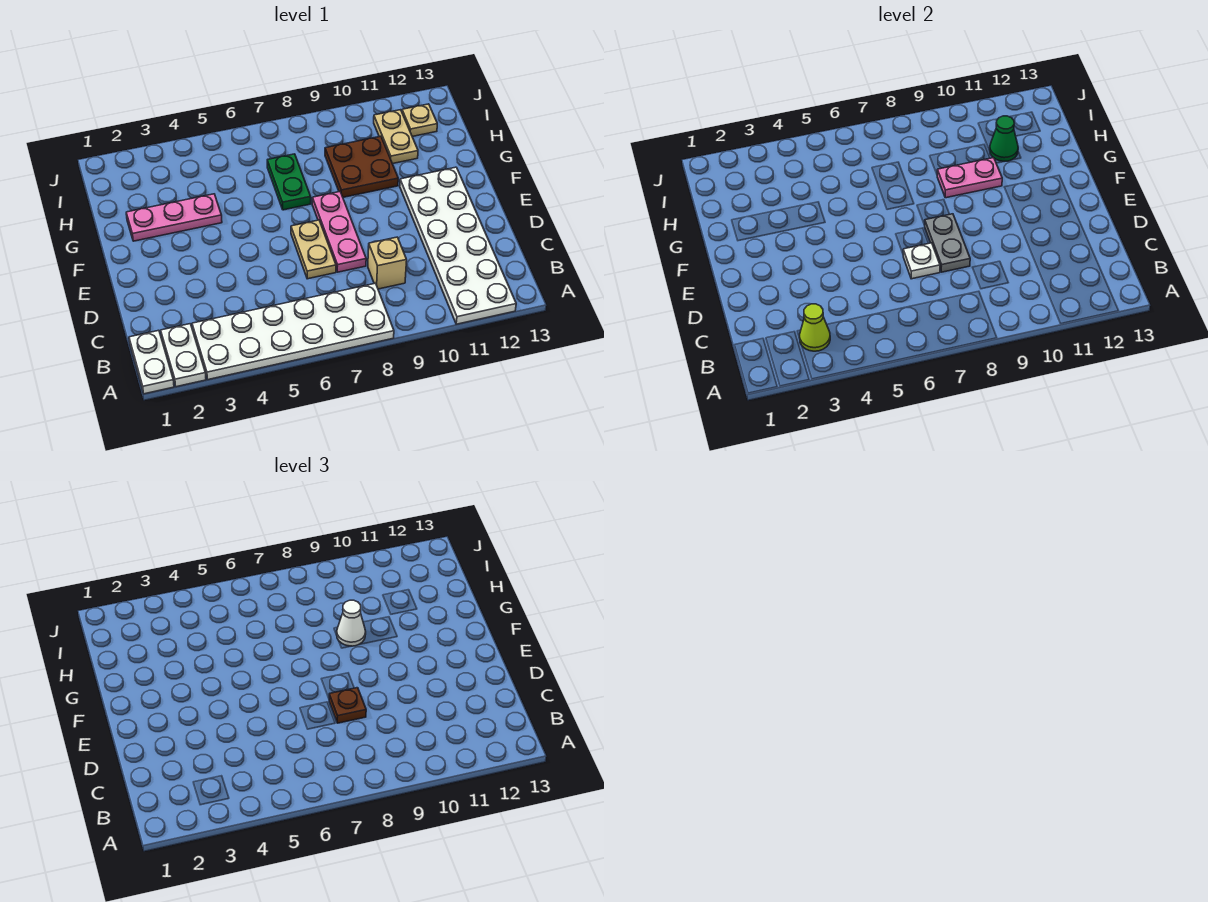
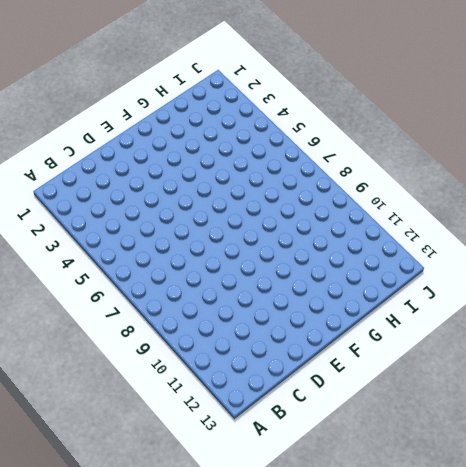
none -> white 1x2 plate [129,330,174,394]
none -> white 1x2 plate [161,324,206,387]
none -> white 2x6 plate [192,283,394,380]

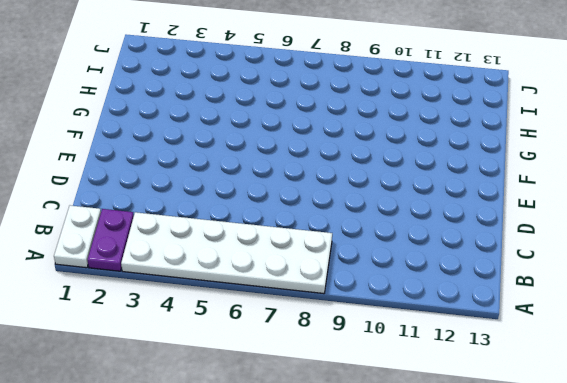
purple 1x2 plate [87,209,134,271] -> white 1x2 plate [161,324,206,387]
none -> white 2x6 plate [400,167,516,324]
none -> tan 1x1 brick [368,237,407,289]
none -> tan 1x2 plate [291,220,336,279]

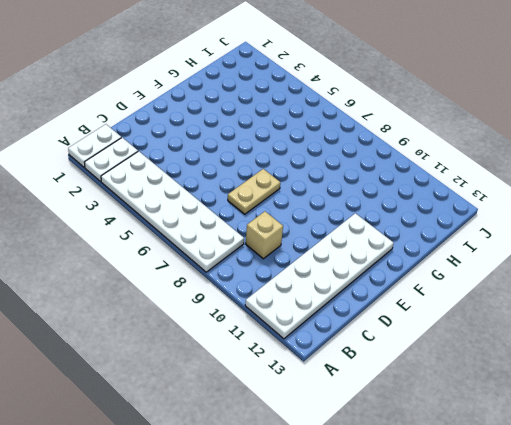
none -> pink 1x3 plate [312,192,366,272]
none -> pink 1x3 plate [126,194,222,241]
none -> green 1x2 plate [267,154,311,210]

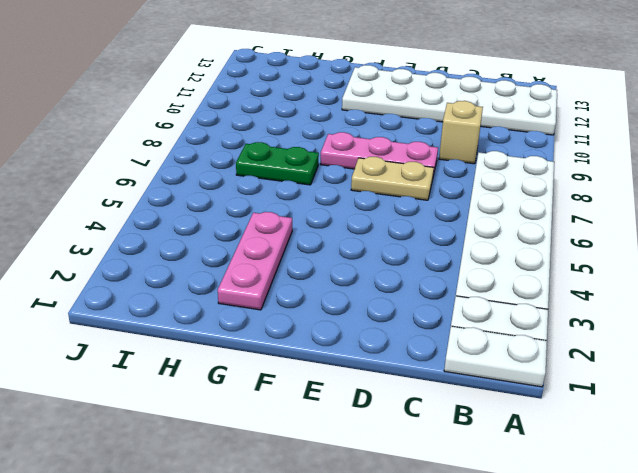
none -> brown 2x2 plate [325,136,398,197]
none -> tan 1x2 plate [374,110,418,164]
none -> tan 1x1 plate [402,104,437,137]

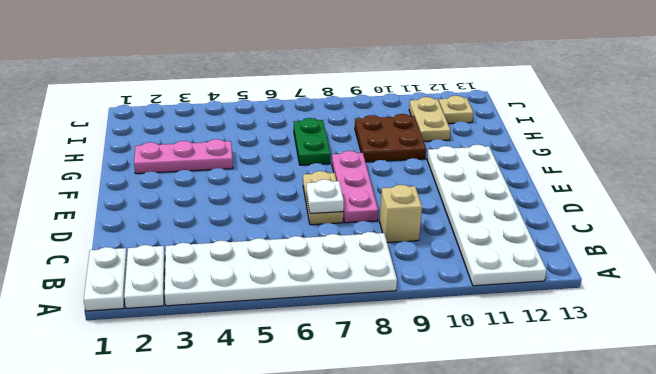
none -> lime 1x1 cone [800,304,830,351]
none -> grey 1x2 plate [925,214,970,272]
none -> pink 1x2 plate [937,158,1002,198]

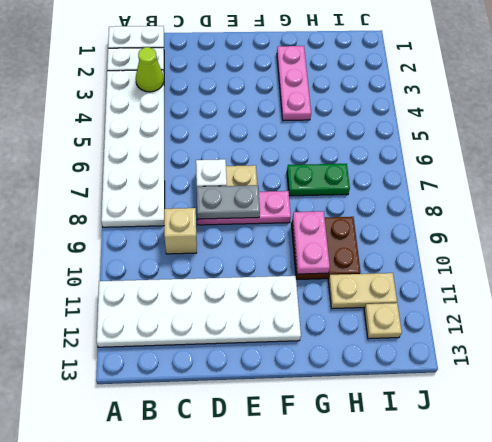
none -> green 1x1 cone [990,116,1018,161]
none -> brown 1x1 plate [329,688,366,723]
none -> white 1x1 cone [337,600,366,646]

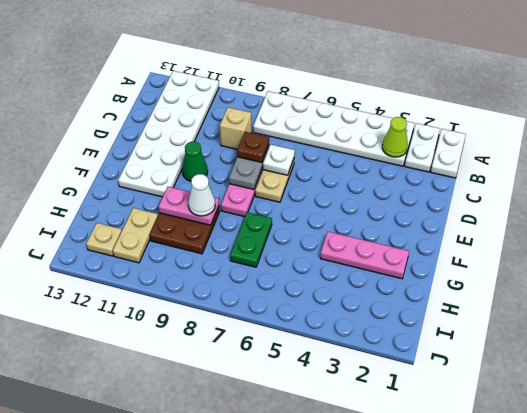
green 1x1 cone [182,142,208,181] -> green 1x1 cone moved to [990,116,1018,161]

